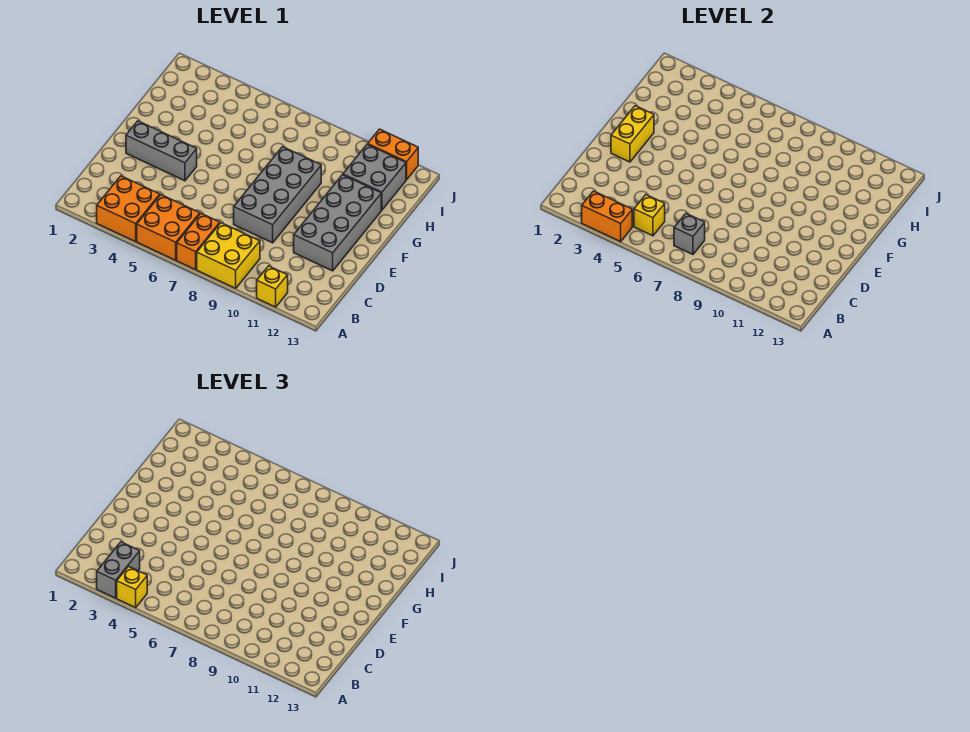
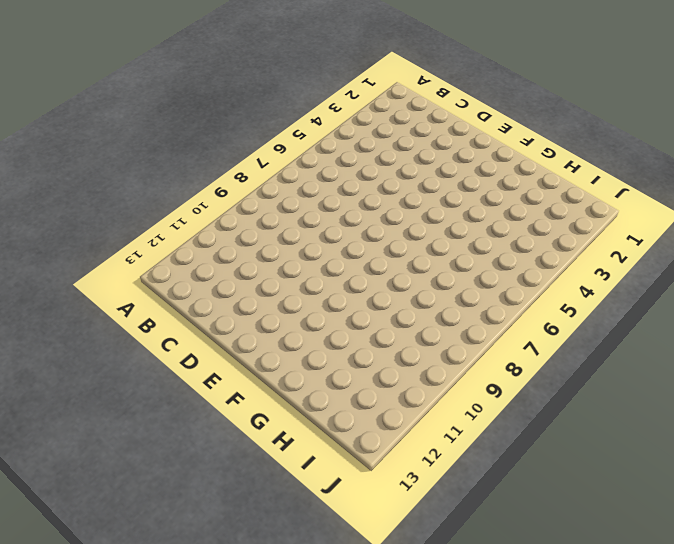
none -> orange 2x2 brick [97,176,160,242]
none -> orange 2x2 brick [137,195,200,260]
none -> orange 1x2 brick [177,213,220,270]

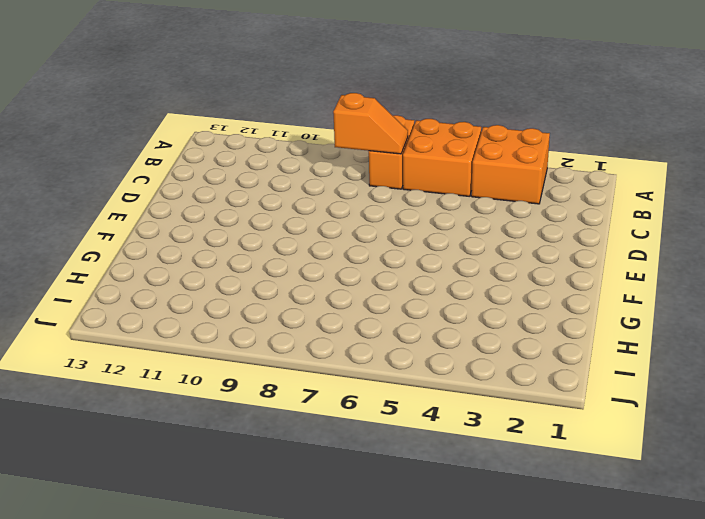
orange 1x2 slope [333,93,408,154] -> grey 1x1 brick [674,213,705,254]
none -> yellow 2x2 brick [197,223,260,288]
none -> yellow 1x1 brick [257,266,288,307]
none -> grey 2x4 brick [234,147,321,243]

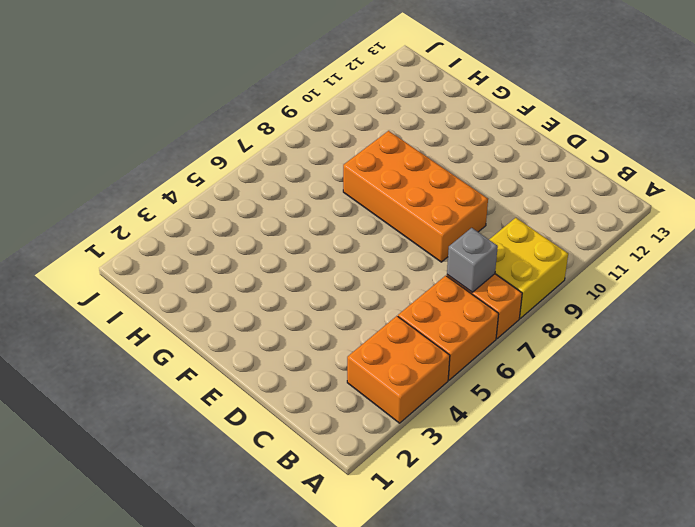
orange 2x4 brick [343,131,488,262] -> grey 2x4 brick [234,147,321,243]
none -> yellow 1x1 brick [257,266,288,307]
none -> grey 2x4 brick [294,175,381,271]
none -> grey 1x3 brick [126,121,197,181]

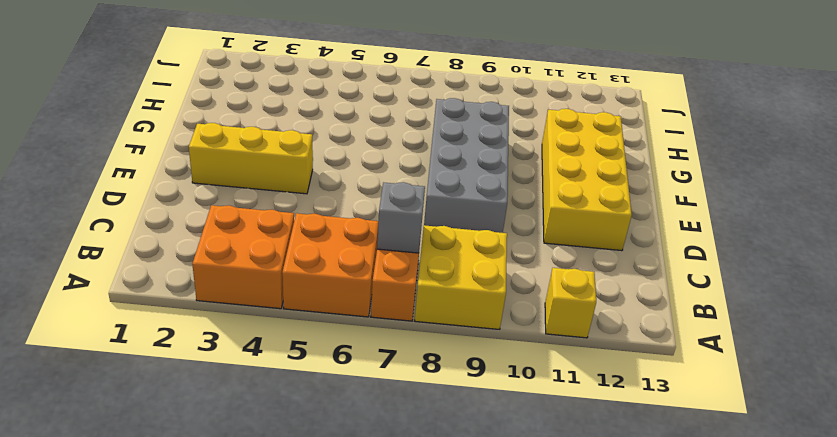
yellow 2x4 brick [542,109,632,251] -> grey 2x4 brick [294,175,381,271]
yellow 1x3 brick [189,123,313,194] -> grey 1x3 brick [126,121,197,181]
none -> grey 2x2 brick [343,144,406,210]
none -> orange 1x2 brick [368,129,418,180]
none -> orange 1x2 brick [582,191,632,242]

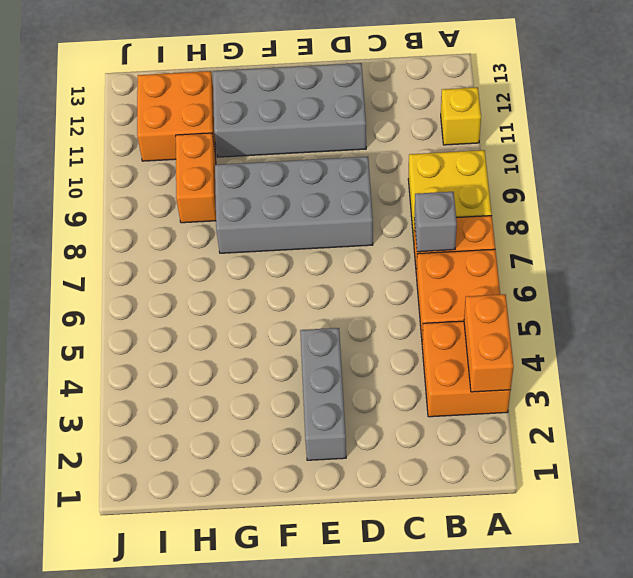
orange 1x2 brick [176,133,216,223] -> orange 1x2 brick moved to [368,129,418,180]
orange 2x2 brick [137,71,216,161] -> grey 2x2 brick [343,144,406,210]
none -> yellow 1x1 brick [634,195,665,236]
none -> yellow 1x2 brick [611,106,654,162]
none -> grey 1x2 brick [97,542,140,598]

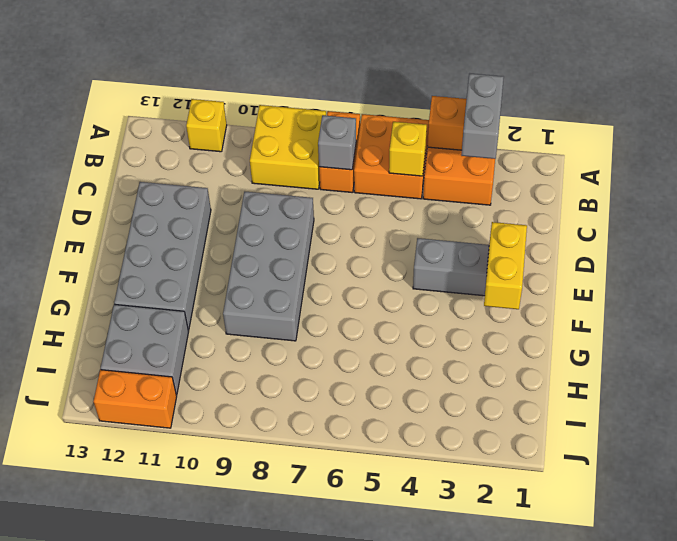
none -> yellow 1x1 brick [117,566,147,608]

